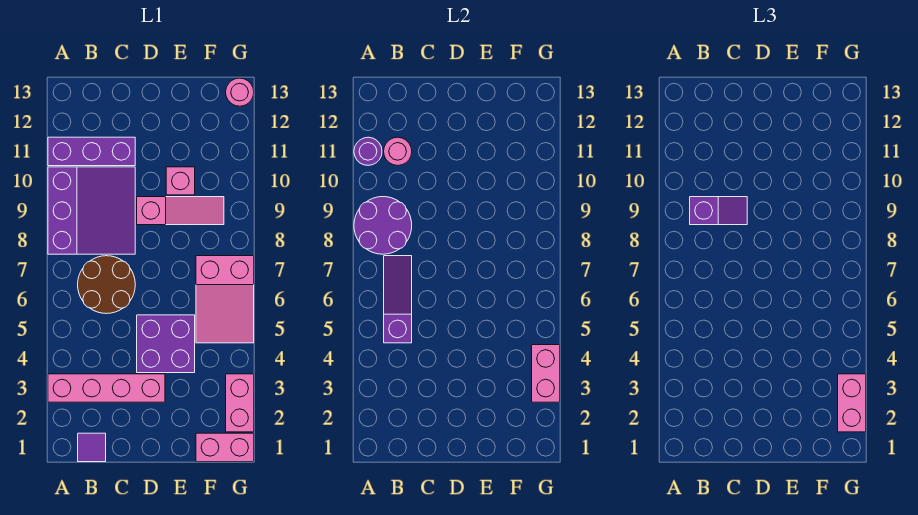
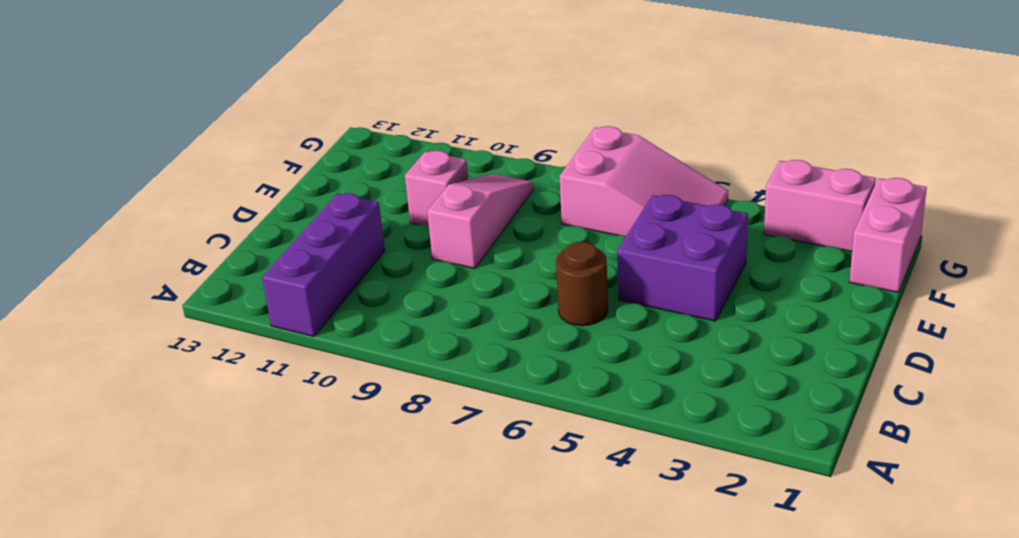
brown 1x1 round brick [556,242,608,326] -> brown 2x2 round brick [78,256,135,314]
none -> pink 1x4 brick [48,374,165,402]
none -> purple 3x3 slope [48,167,135,254]
none -> purple 1x1 tile [78,433,106,462]

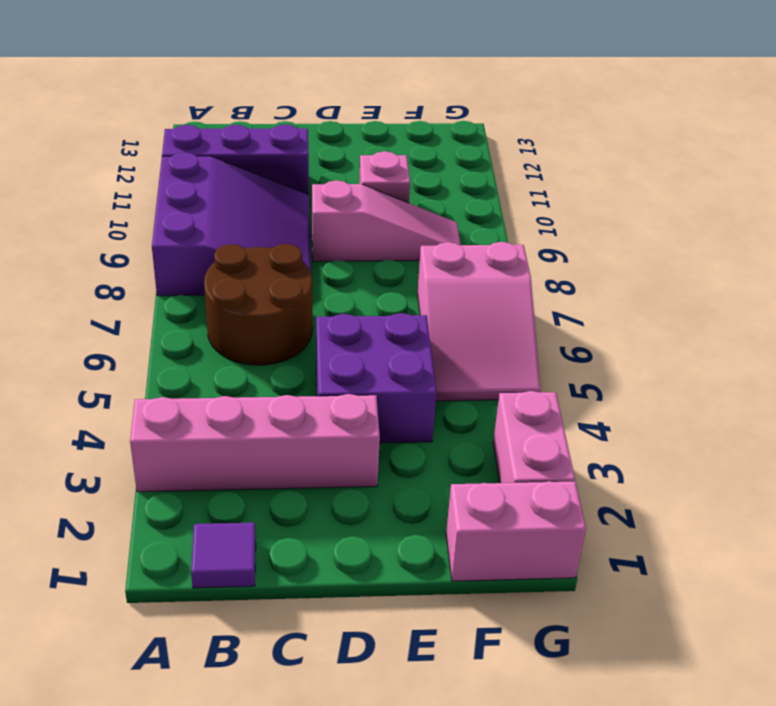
none -> pink 1x1 round brick [226,78,254,106]
none -> purple 2x2 round brick [354,197,412,254]
none -> purple 1x1 round brick [354,137,382,165]

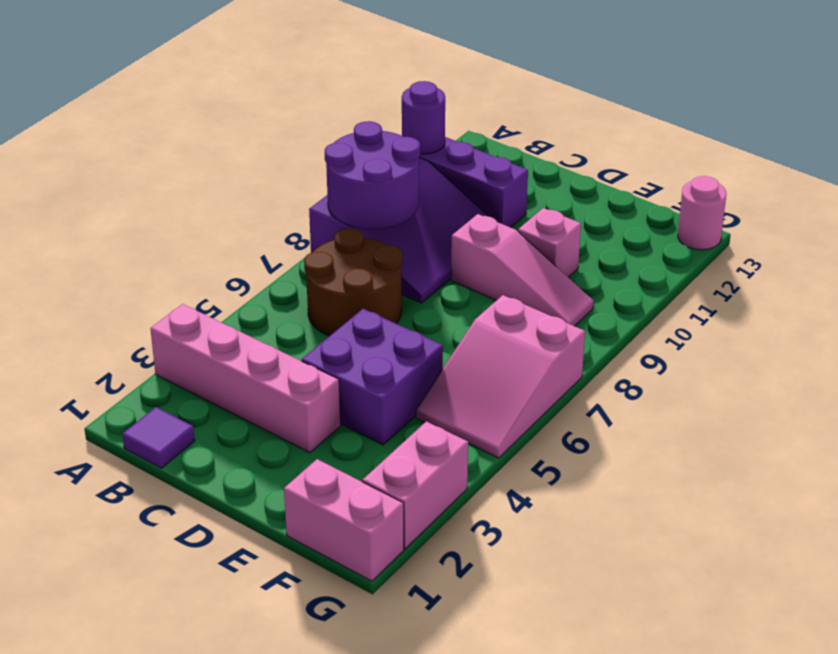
none -> purple 1x3 slope [384,256,412,343]
none -> pink 1x1 round brick [384,137,412,166]
none -> pink 1x2 brick [532,345,560,402]

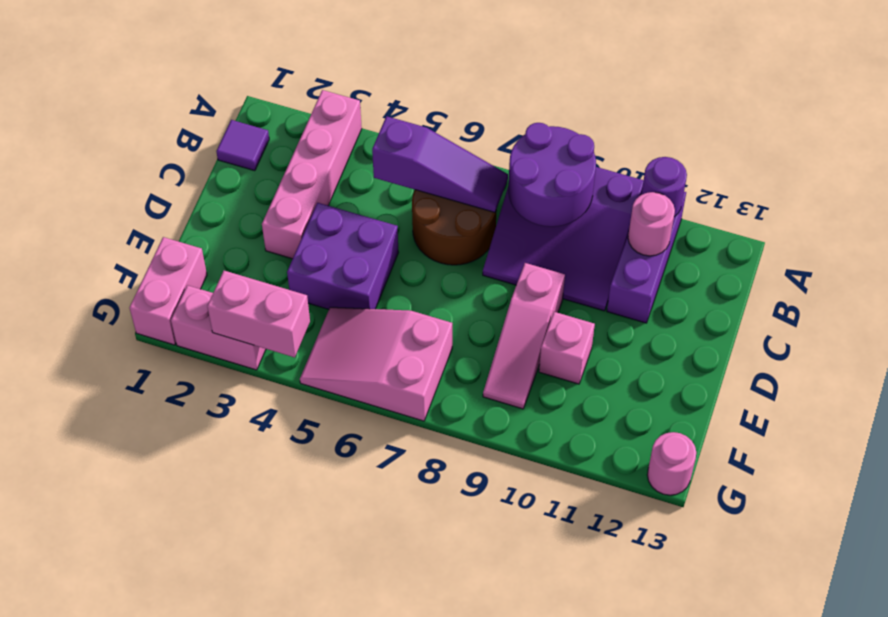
none -> purple 1x2 slope [690,197,747,225]
none -> pink 1x2 brick [838,374,866,432]

